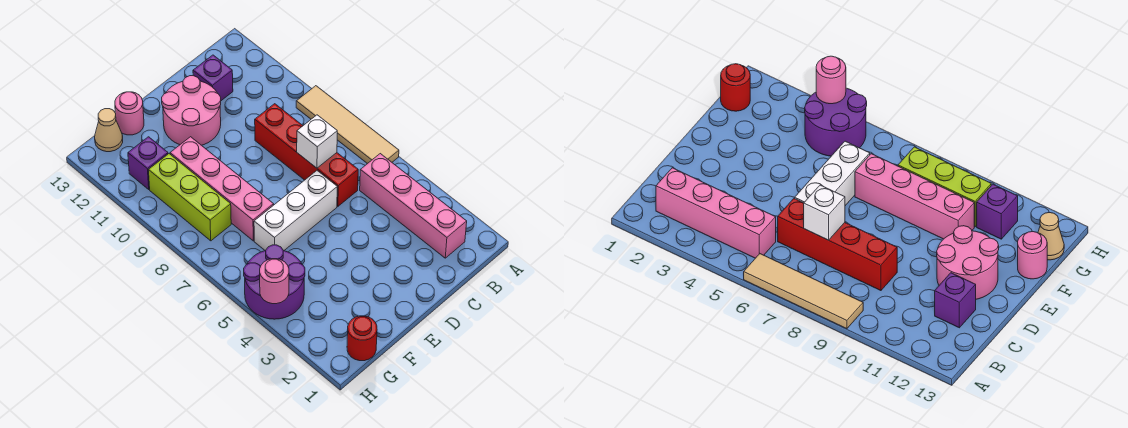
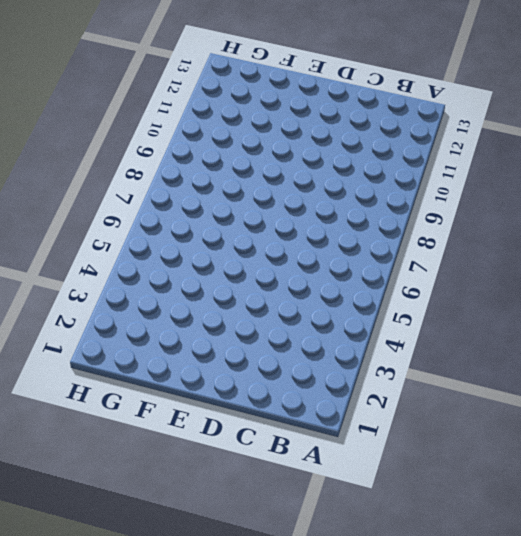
none -> tan 1x4 tile [296,86,399,164]
none -> pink 1x4 brick [360,154,467,258]
none -> red 1x4 brick [255,104,358,206]

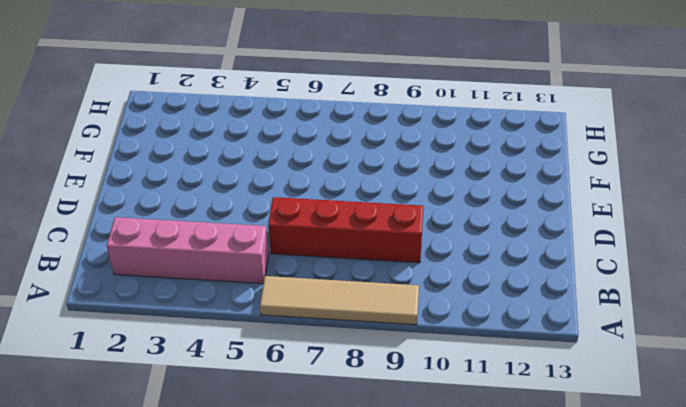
none -> purple 1x1 brick [193,55,233,101]
none -> white 1x3 brick [254,171,337,251]
none -> pink 2x2 round brick [162,76,221,145]

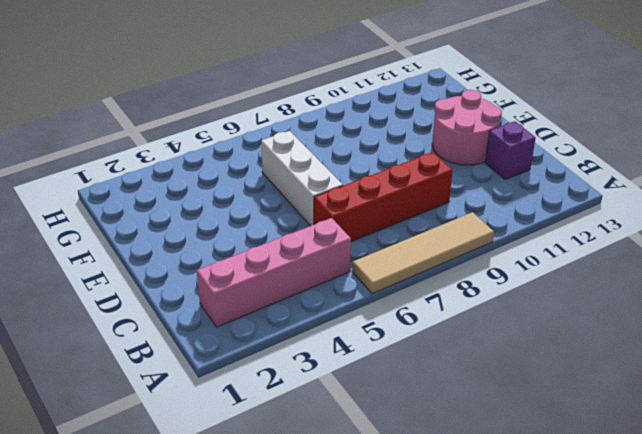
none -> pink 1x4 brick [170,137,274,241]
none -> pink 1x1 round brick [115,92,144,135]
none -> red 1x1 round brick [347,316,377,361]

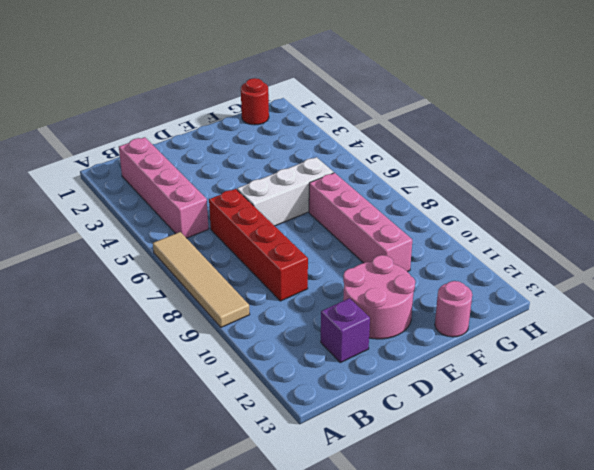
none -> purple 2x2 round brick [244,245,305,319]
none -> lime 1x3 brick [149,154,231,241]
none -> purple 1x1 brick [128,137,168,189]

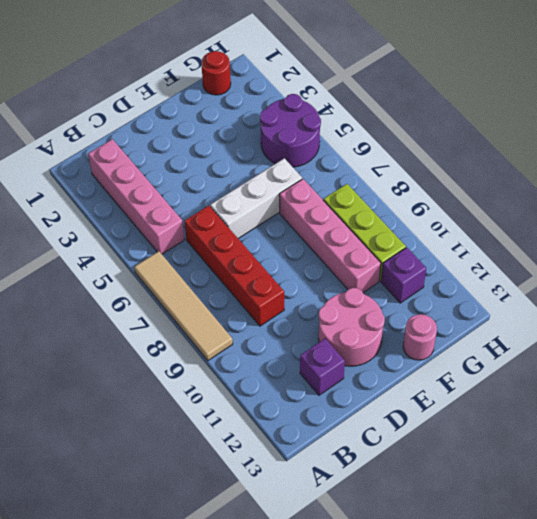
none -> tan 1x1 cone [95,109,123,152]
none -> white 1x1 brick [297,115,337,168]
none -> pink 1x1 round brick [260,259,289,304]

